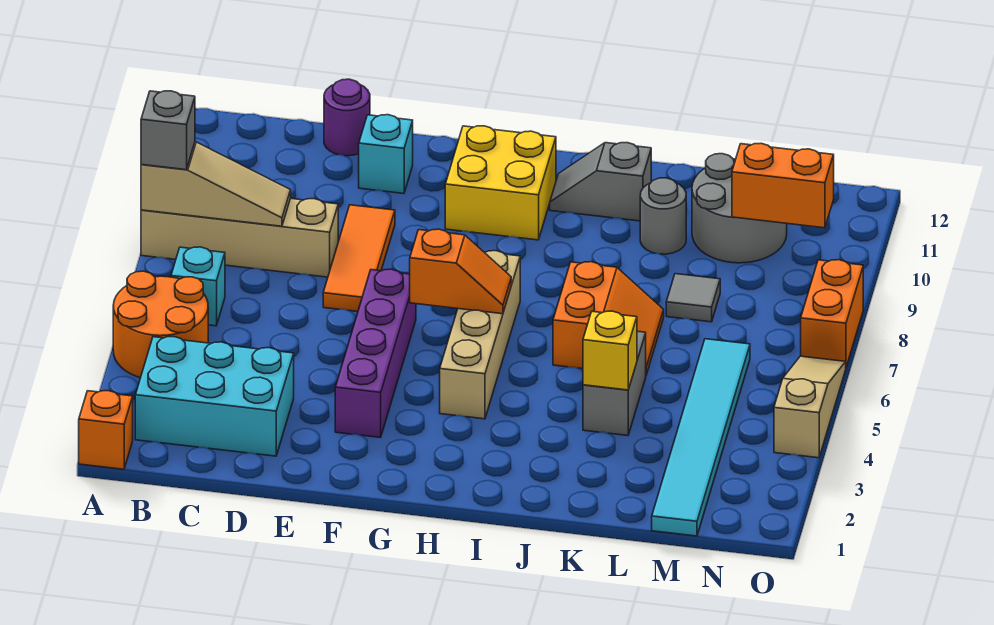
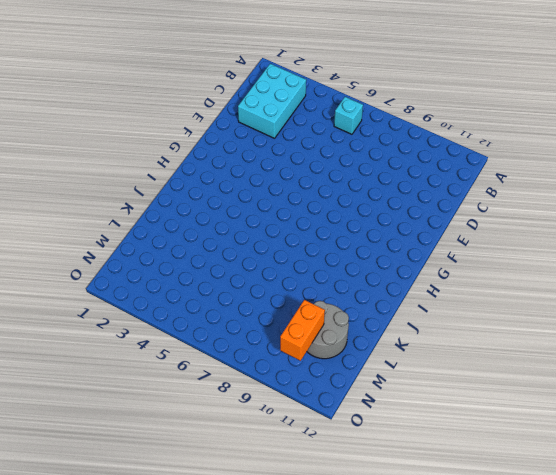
none -> orange 1x1 brick [79,391,133,469]
none -> orange 2x2 round brick [113,271,208,378]
none -> tan 1x4 brick [141,198,338,277]

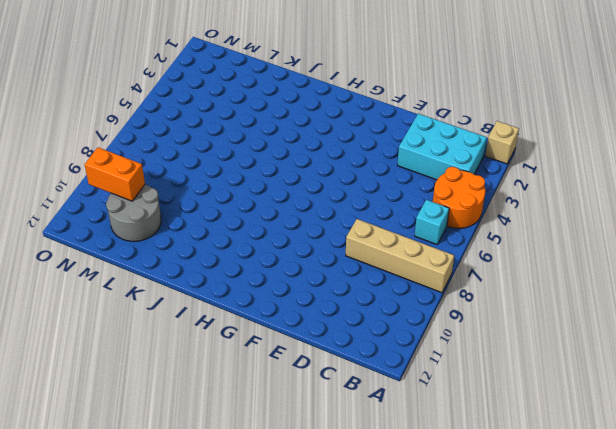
tan 1x1 brick [485,121,519,164] -> orange 1x1 brick [79,391,133,469]
none -> purple 1x1 round brick [324,79,370,156]
none -> orange 1x3 tile [323,205,395,312]
none -> cyan 1x1 brick [359,115,413,193]

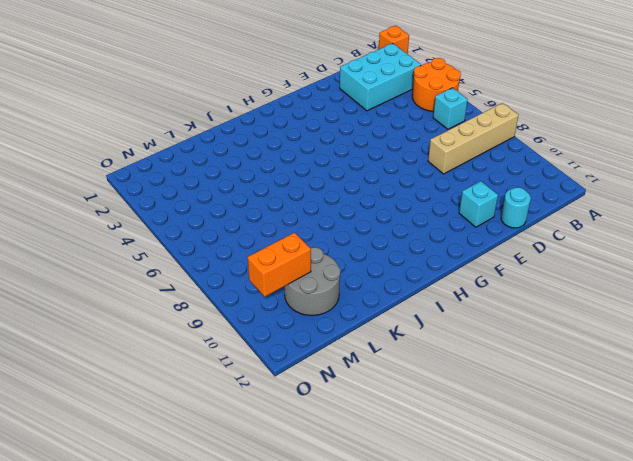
cyan 1x1 round brick [501,187,531,228] -> purple 1x1 round brick [324,79,370,156]
none -> orange 1x3 tile [323,205,395,312]
none -> purple 1x4 brick [335,269,416,438]
none -> yellow 2x2 brick [445,126,556,240]

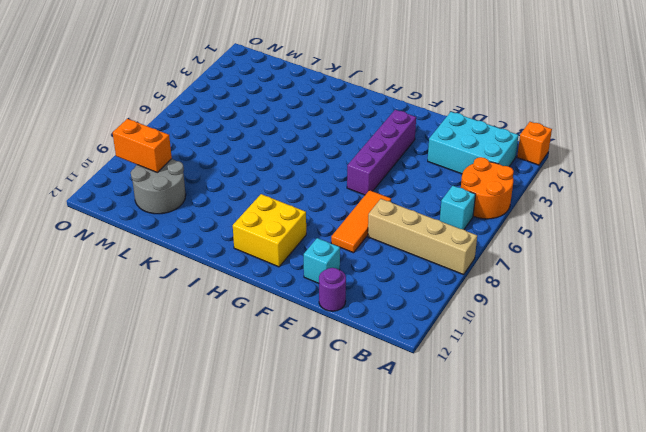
none -> tan 1x4 brick [440,251,520,419]
none -> grey 1x2 slope [550,143,651,221]
none -> orange 2x2 slope [553,262,664,375]

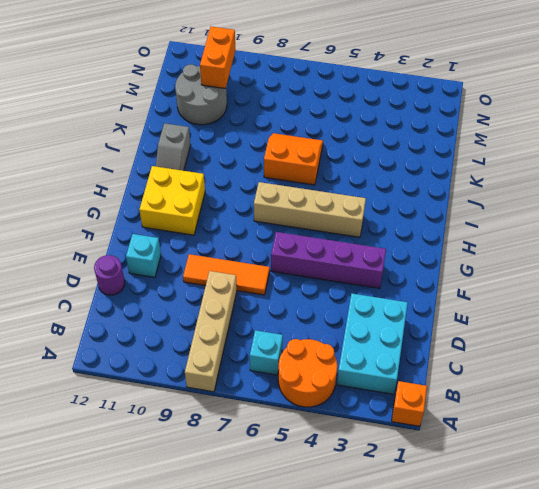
none -> grey 1x2 brick [583,331,646,436]
none -> grey 1x1 round brick [640,178,686,254]
none -> grey 1x1 tile [666,274,720,322]

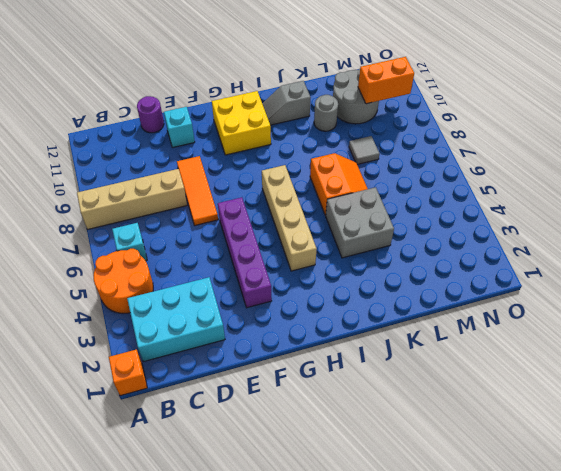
grey 2x2 brick [325,187,394,258] -> grey 1x2 brick [583,331,646,436]
none -> cyan 1x6 tile [652,339,750,536]
none -> tan 1x3 slope [774,356,846,458]
none -> orange 1x2 brick [801,260,863,367]

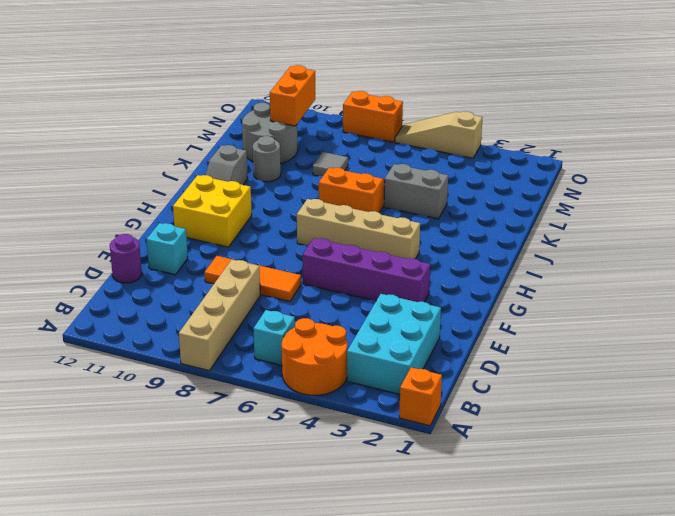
none -> cyan 1x6 tile [652,339,750,536]
none -> tan 1x3 slope [141,142,291,226]
none -> orange 1x2 slope [410,229,511,314]

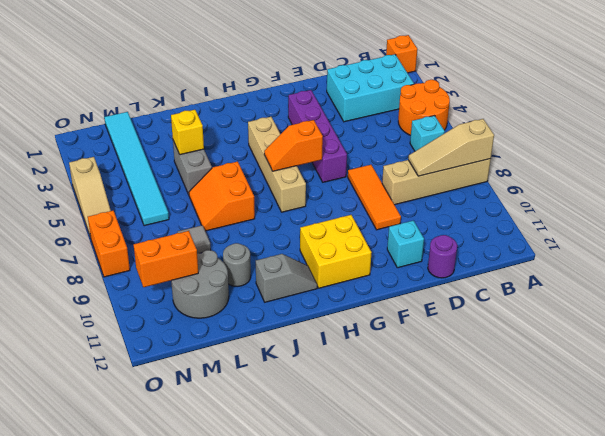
none -> grey 1x1 brick [141,91,195,170]

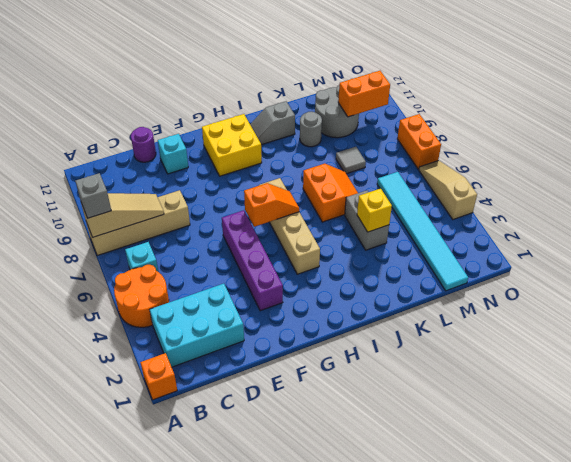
none -> orange 1x3 tile [323,205,395,312]

